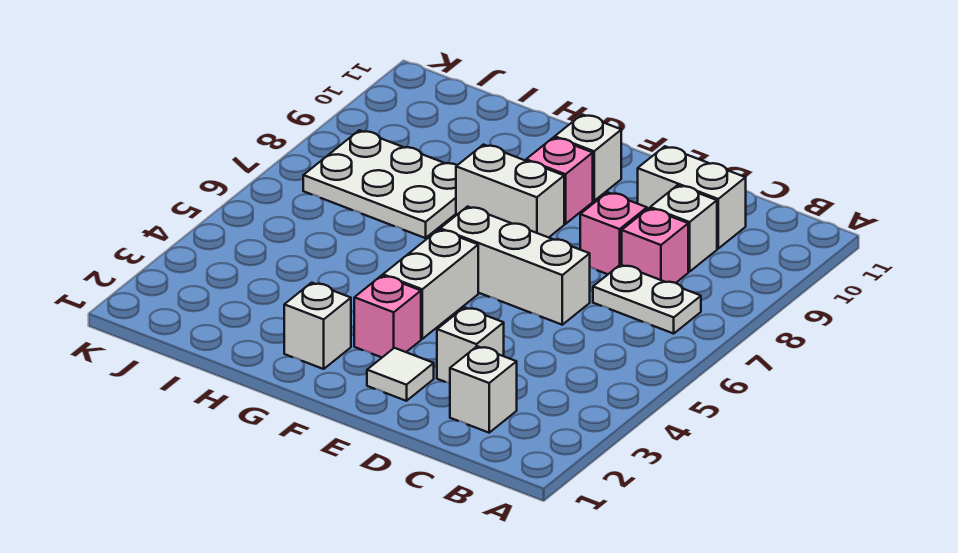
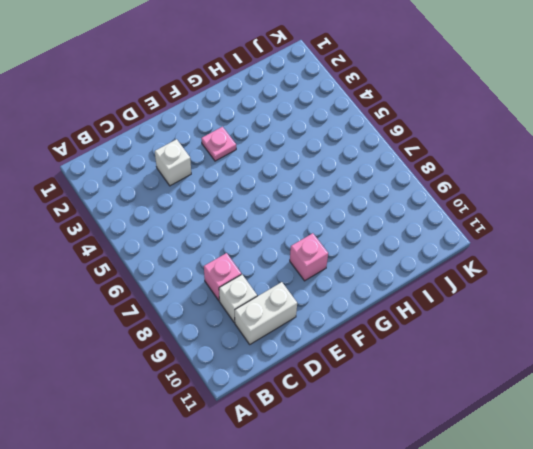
pink 1x1 plate [201,127,236,161] -> pink 1x1 brick [354,275,421,357]
none -> white 1x2 plate [593,265,701,334]
none -> white 1x1 brick [450,346,517,433]
none -> white 1x3 brick [440,206,590,325]

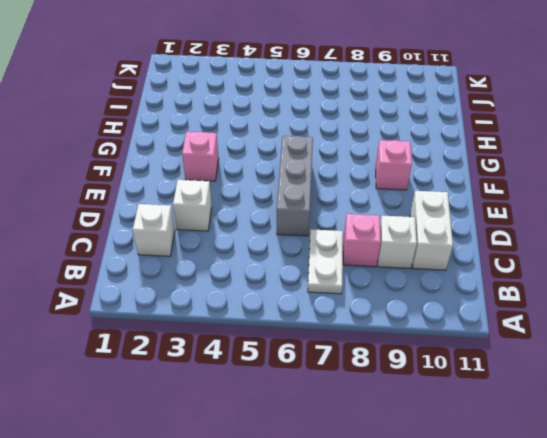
grey 1x3 brick [277,136,313,236] -> white 1x3 brick [440,206,590,325]
none -> pink 1x1 brick [580,192,647,274]
none -> white 1x1 tile [367,348,434,401]
none -> white 1x2 brick [383,230,478,339]

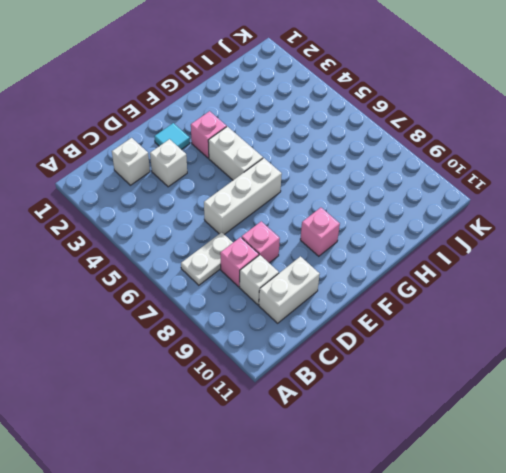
cyan 1x1 tile [154,123,190,150] -> white 1x1 tile [367,348,434,401]
none -> white 1x2 brick [456,145,564,238]
none -> white 1x1 brick [555,115,621,201]
none -> white 1x1 brick [284,283,351,369]

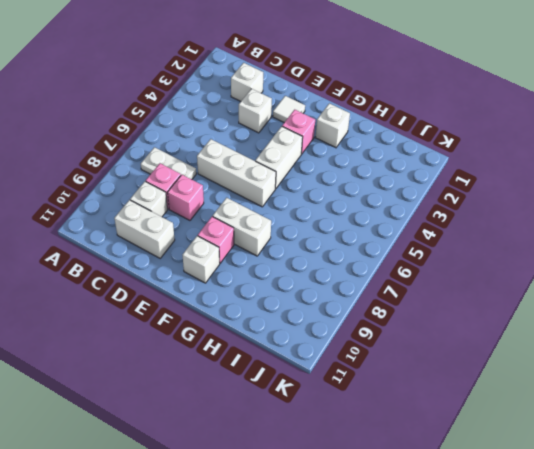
none -> white 2x3 plate [303,130,457,238]

